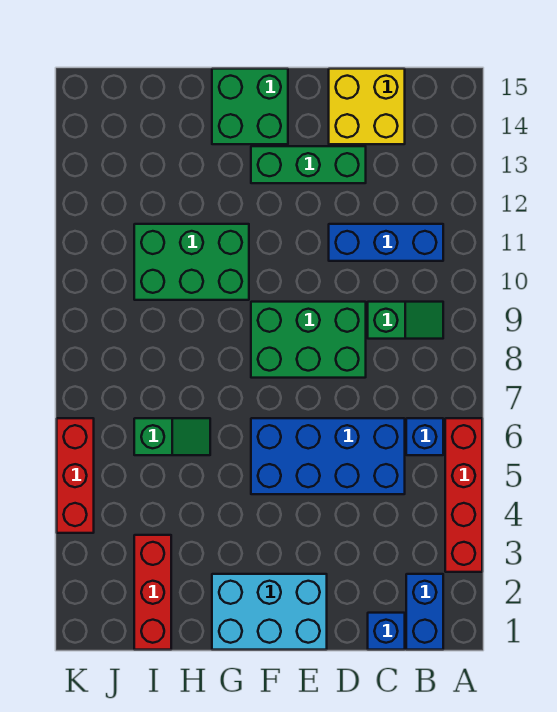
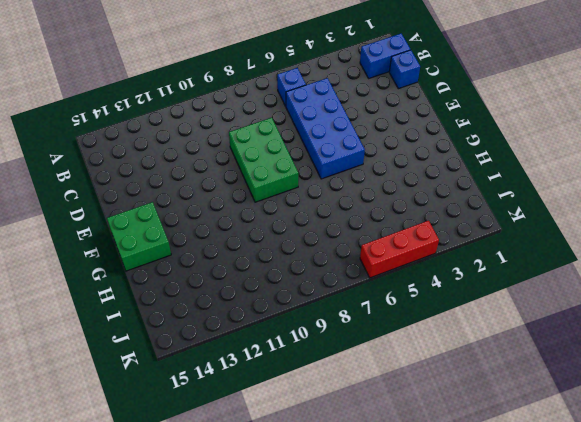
none -> red 1x4 brick [445,418,482,572]
none -> green 1x2 slope [368,302,443,339]
none -> blue 1x3 brick [329,224,443,261]

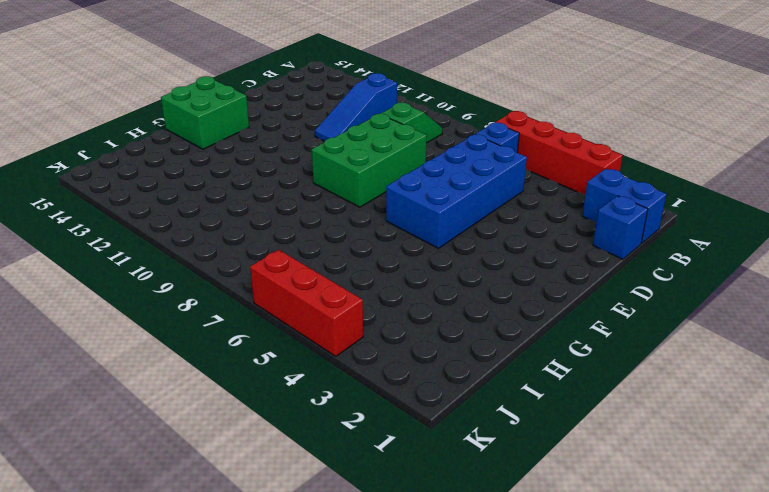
blue 1x3 slope [315,73,397,141] -> blue 1x3 brick [329,224,443,261]
none -> yellow 2x2 brick [329,69,405,144]
none -> green 1x3 brick [251,146,366,183]
none -> cyan 2x3 brick [212,574,327,650]

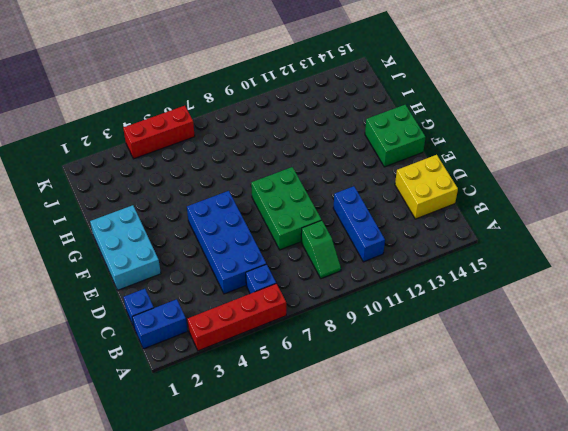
none -> green 1x3 brick [251,146,366,183]
none -> green 2x3 brick [134,224,249,300]
none -> green 1x2 slope [134,418,210,455]

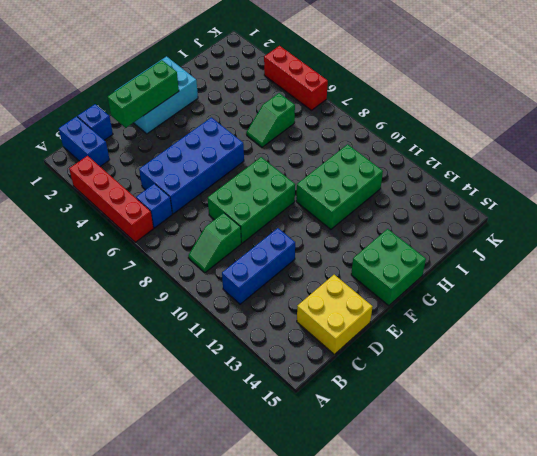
green 1x3 brick [108,60,179,128] -> green 1x3 brick moved to [251,146,366,183]
none -> red 1x3 brick [134,535,171,650]

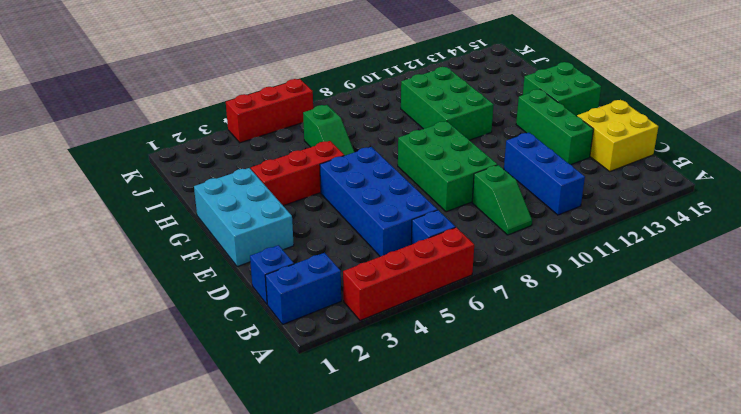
red 1x3 brick [251,141,344,206] -> red 1x3 brick moved to [134,535,171,650]

